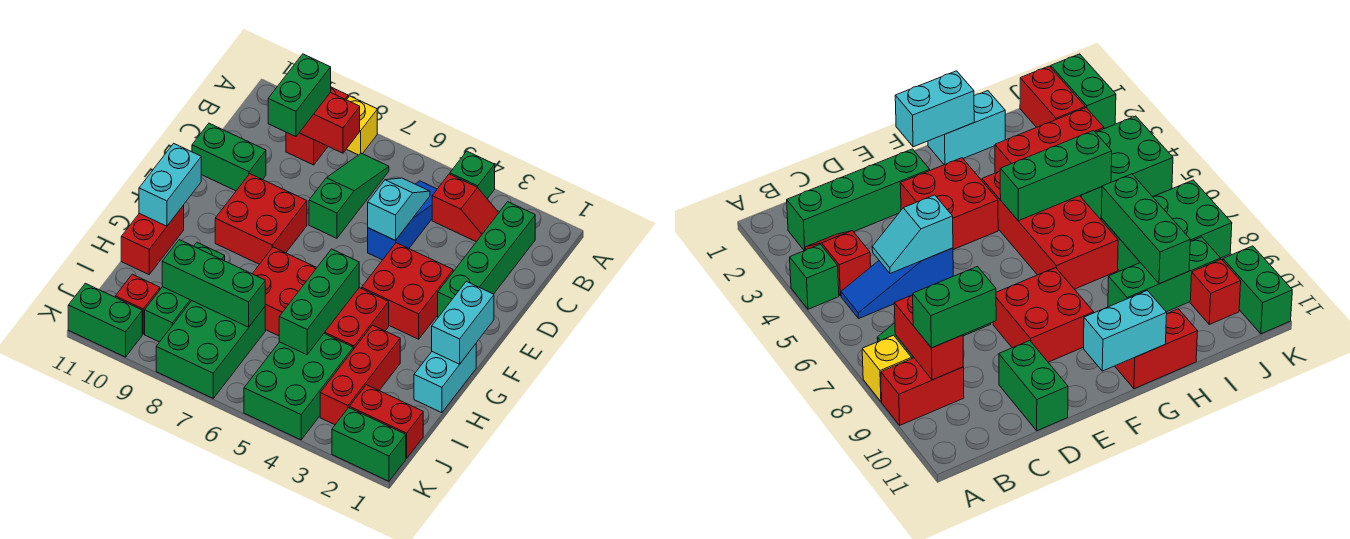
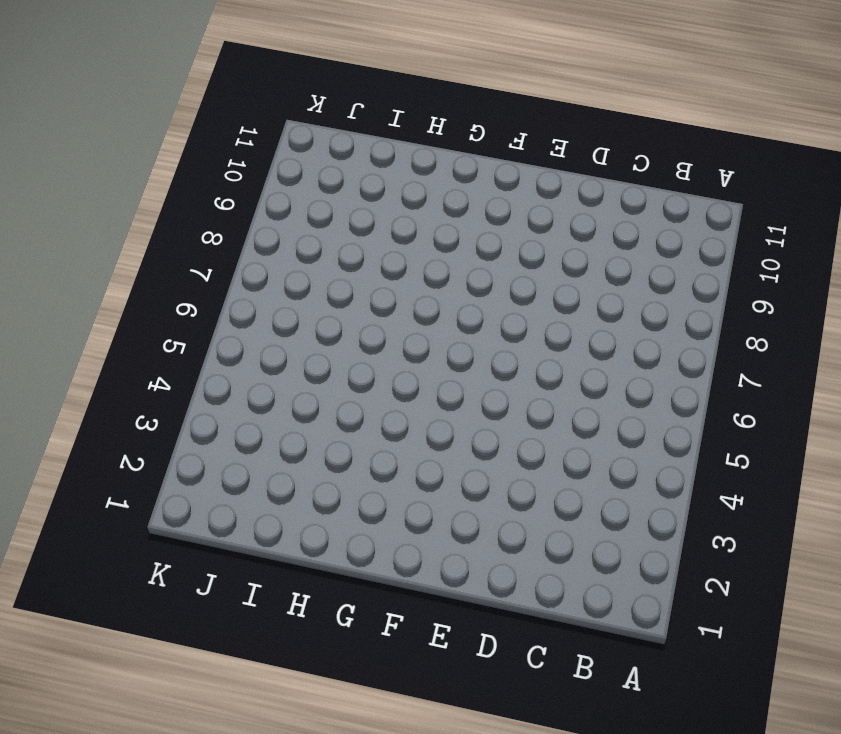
none -> green 1x1 brick [450,151,495,199]
none -> yellow 1x1 brick [347,96,377,155]
none -> red 1x2 brick [286,87,348,165]

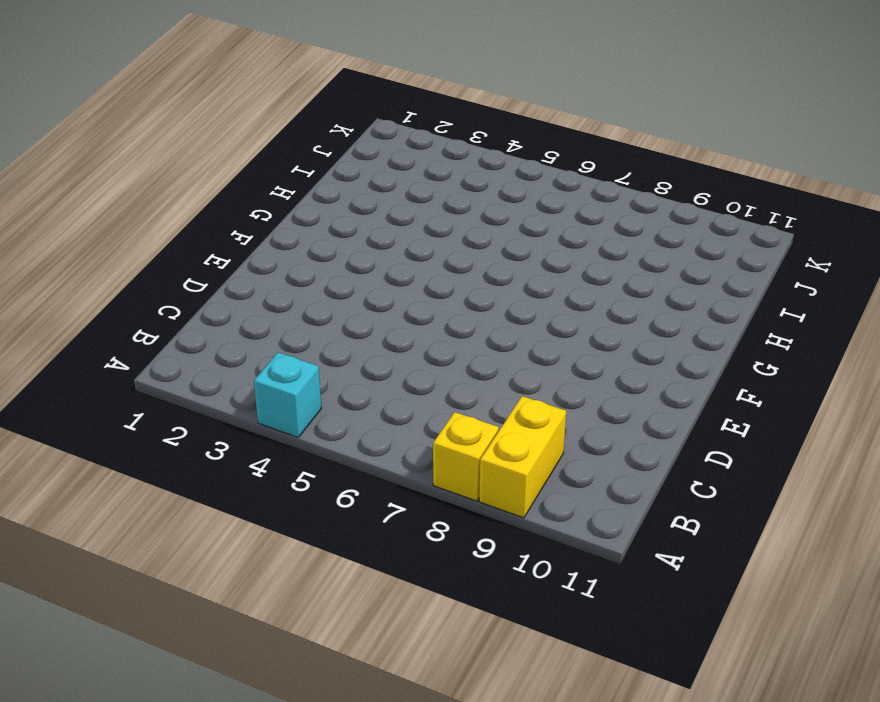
cyan 1x1 brick [254,352,321,438] -> green 1x1 brick [450,151,495,199]
yellow 1x2 brick [479,396,566,518] -> red 1x2 brick [286,87,348,165]
none -> green 1x4 brick [438,202,535,317]
none -> red 1x2 slope [432,174,499,242]
none -> blue 1x3 slope [368,181,437,260]

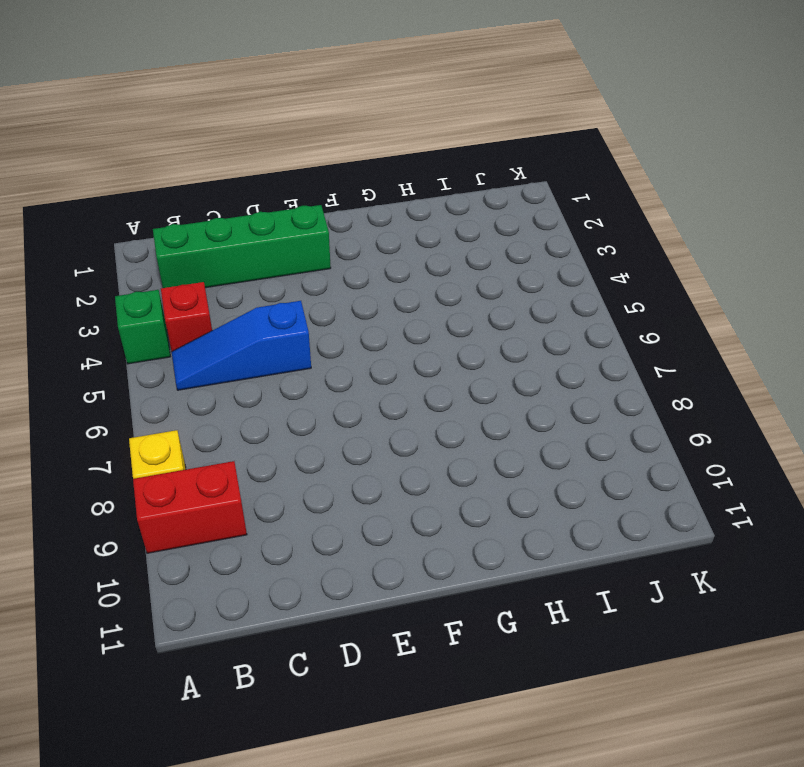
none -> green 1x3 slope [309,153,389,238]
none -> green 1x2 brick [192,123,266,191]
none -> red 2x2 brick [362,243,453,339]

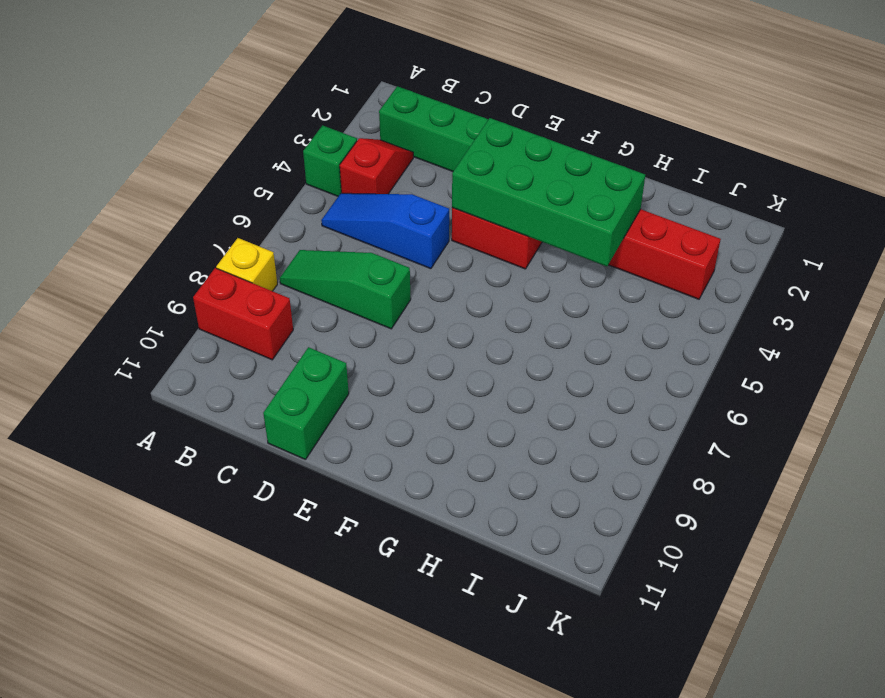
green 2x4 brick [452,118,645,266] -> none
none -> red 2x2 brick [215,174,307,264]
none -> cyan 1x2 brick [414,344,476,413]
none -> red 2x4 brick [252,247,389,349]

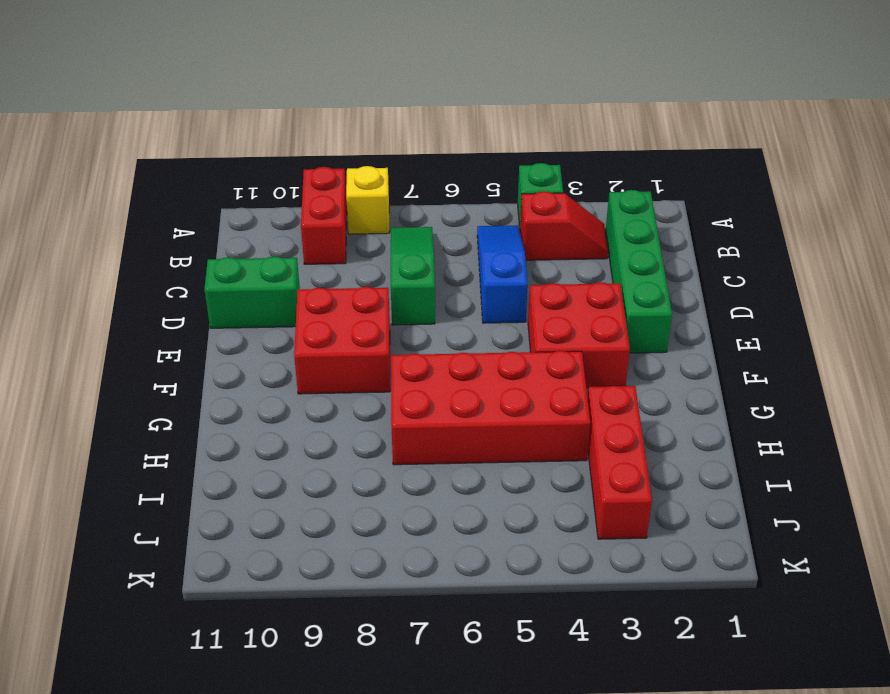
none -> cyan 1x2 brick [414,344,476,413]
none -> red 1x2 brick [121,205,184,274]
none -> green 1x3 brick [145,243,225,342]

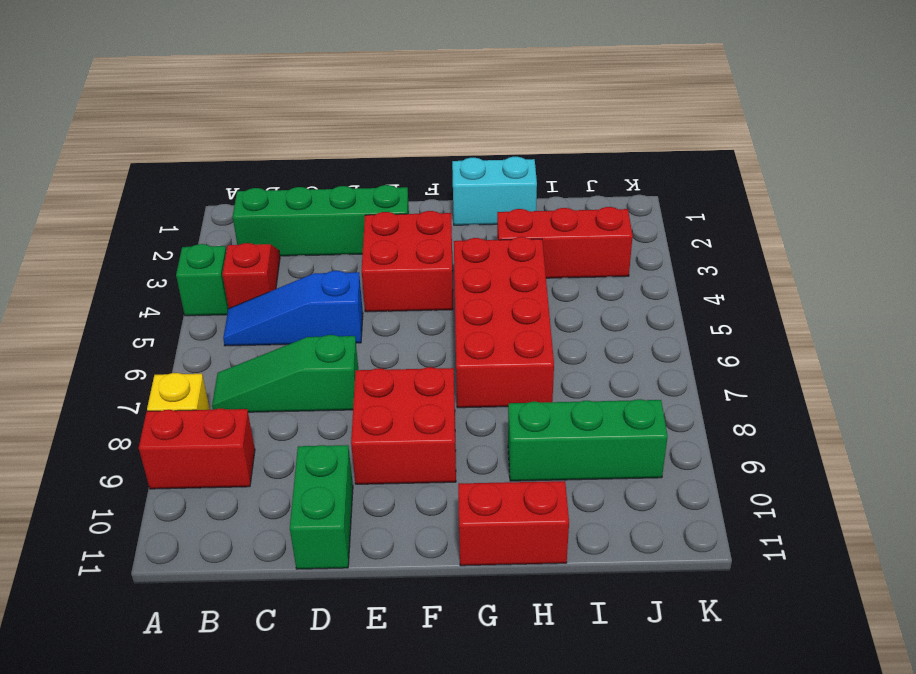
none -> green 2x3 brick [244,334,353,440]
none -> green 2x3 brick [156,301,265,398]
none -> red 1x2 brick [350,385,423,458]

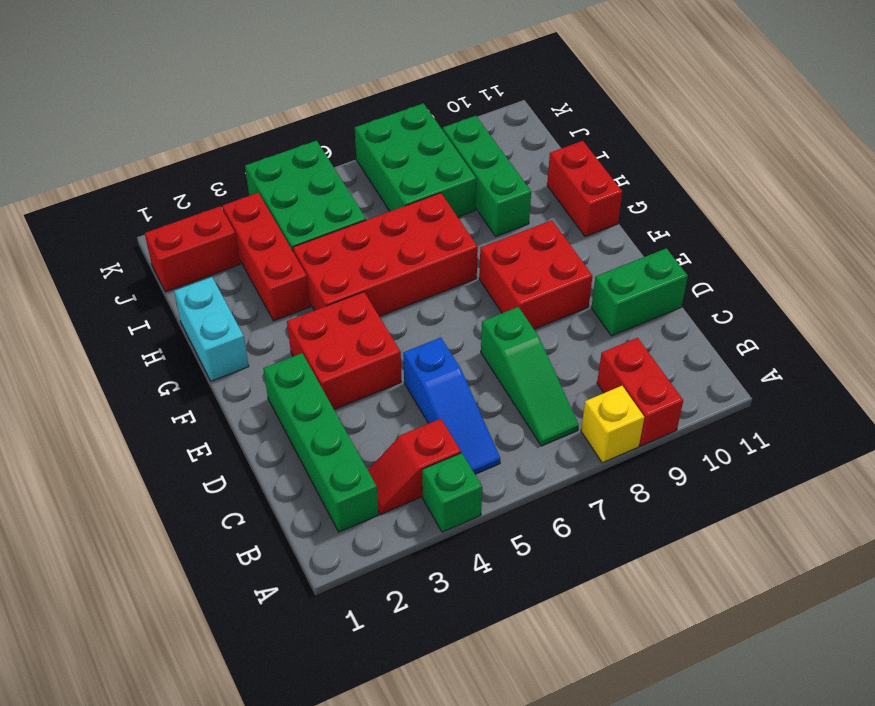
none -> red 1x1 brick [115,274,160,334]
none -> green 1x2 brick [332,408,406,481]
none -> green 1x2 brick [68,283,142,357]

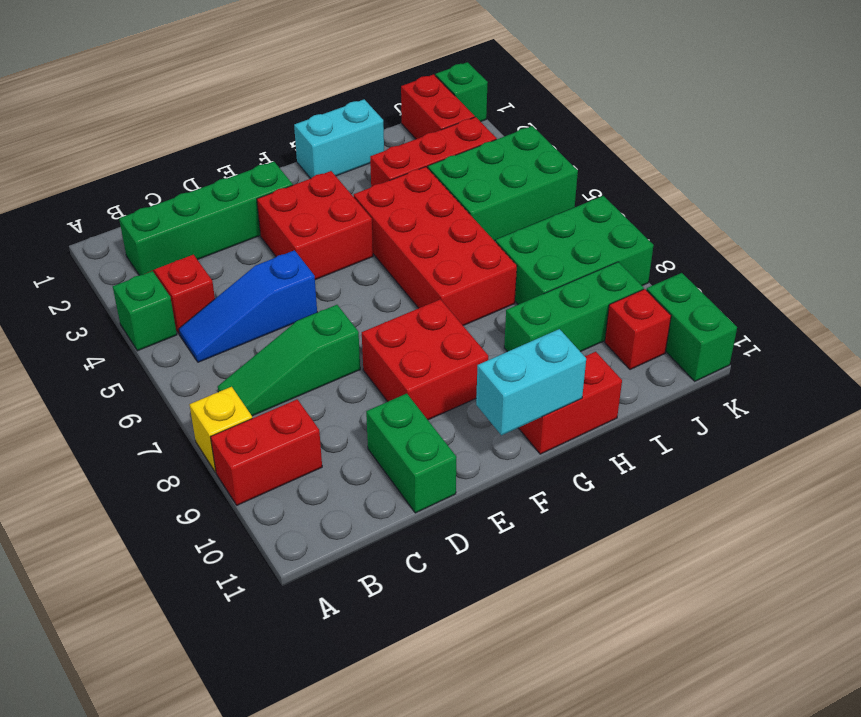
green 1x1 brick [435,62,488,122] -> green 1x2 brick [332,408,406,481]
none -> red 1x2 brick [299,92,360,153]
none -> cyan 1x2 slope [368,178,430,241]
none -> cyan 1x2 brick [432,281,494,364]

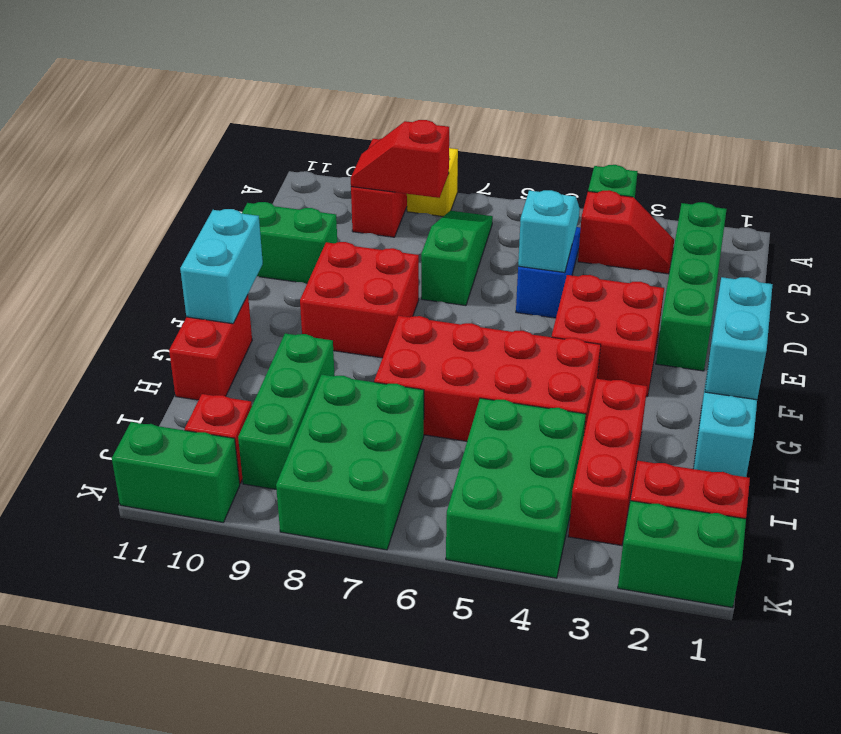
red 1x2 slope [351,120,449,198] -> red 1x2 brick [299,92,360,153]
none -> green 1x3 brick [279,249,359,355]
none -> green 1x3 brick [162,240,265,327]
none -> green 1x2 brick [268,54,331,137]

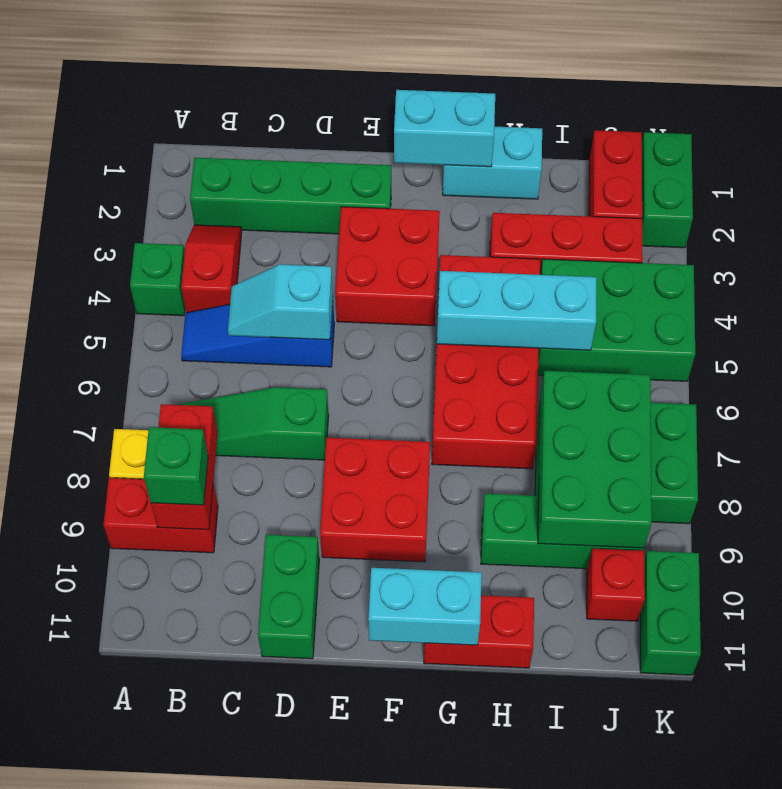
green 1x1 brick [144,427,208,505] -> green 1x2 brick [268,54,331,137]
cyan 1x3 brick [437,271,597,350] -> green 1x3 brick [279,249,359,355]
green 2x3 brick [538,371,652,548] -> green 1x3 brick [162,240,265,327]

